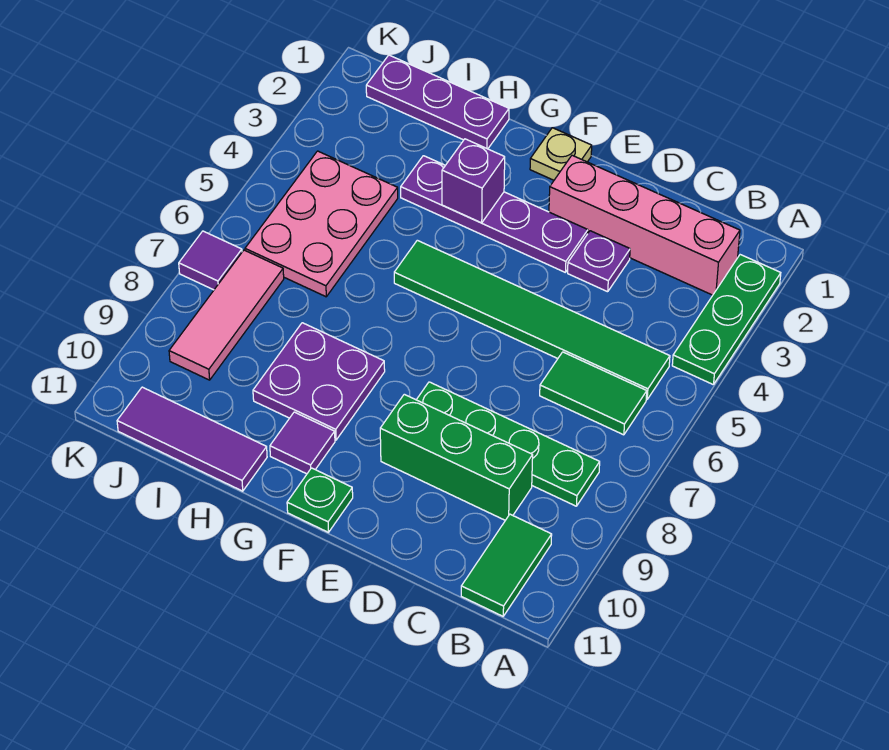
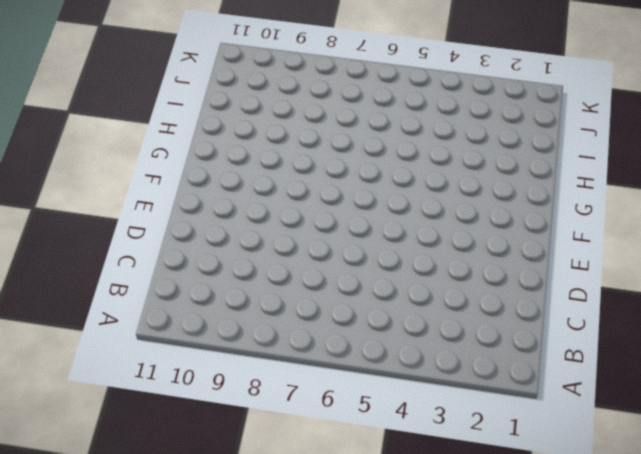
none -> green 1x3 plate [672,255,781,385]
none -> pink 1x4 brick [549,155,740,295]
none -> green 1x6 tile [394,240,670,400]

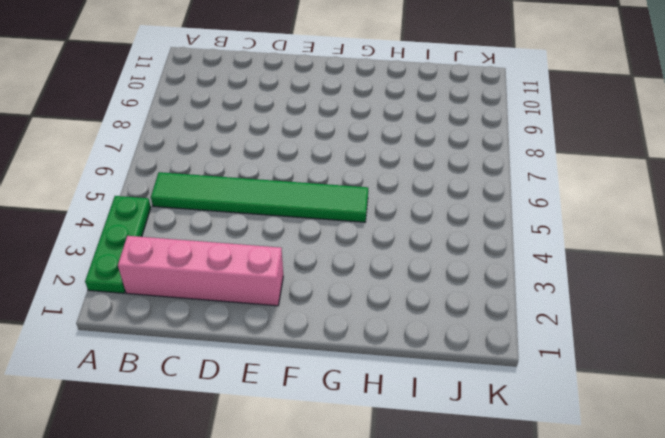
none -> green 1x2 tile [540,352,647,435]
none -> green 1x4 plate [417,382,600,506]
none -> green 1x2 tile [461,514,552,616]

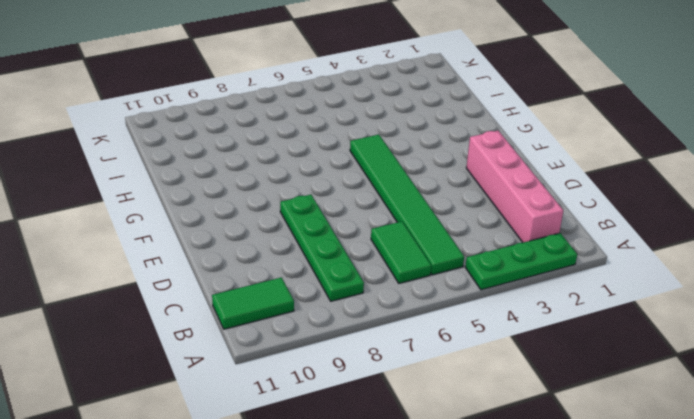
none -> green 1x3 brick [380,394,533,520]
none -> purple 1x1 plate [568,231,630,292]
none -> purple 1x4 plate [401,156,588,272]

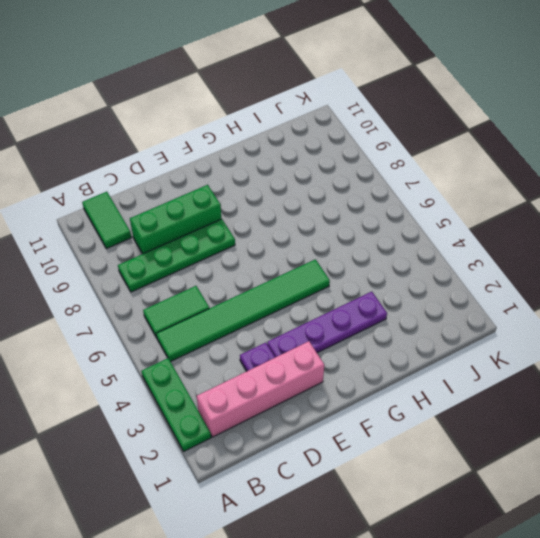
none -> tan 1x1 plate [530,128,592,180]
none -> green 1x1 plate [287,468,353,532]
none -> purple 2x2 plate [253,323,385,440]

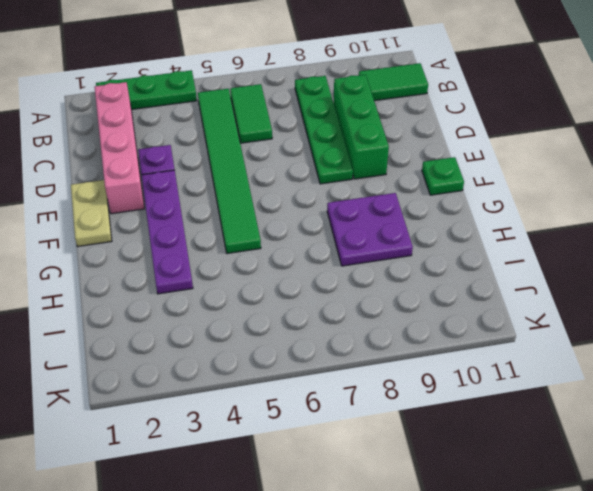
tan 1x2 plate [71,180,112,247] -> tan 1x1 plate [530,128,592,180]
none -> purple 1x1 tile [270,412,335,474]
none -> purple 1x3 plate [366,55,509,149]
none -> purple 1x3 tile [117,387,267,491]

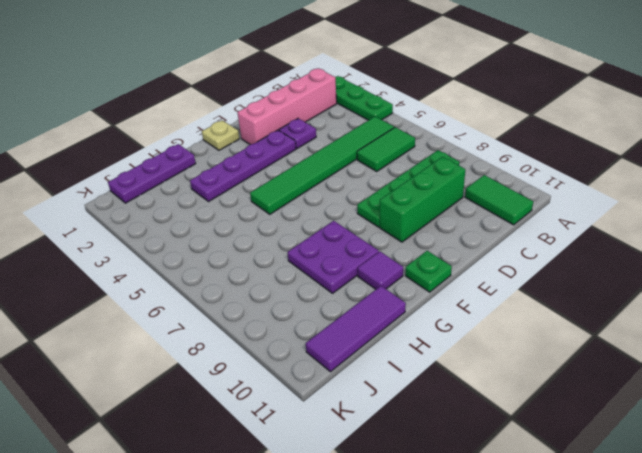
none -> pink 2x3 plate [245,151,398,297]
none -> pink 1x3 tile [169,250,284,380]
none -> purple 1x1 tile [179,231,242,290]

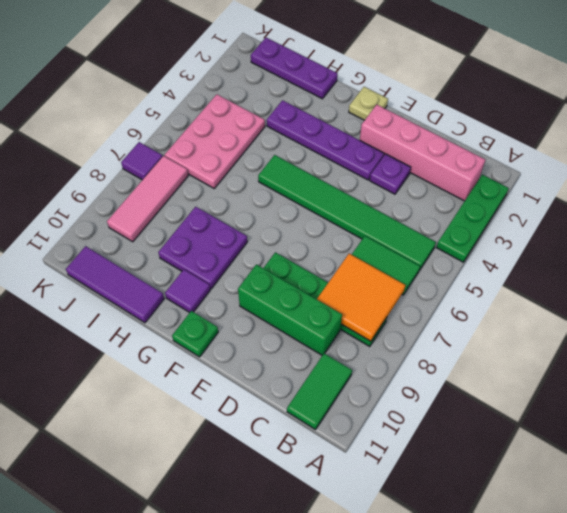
orange 2x2 tile [317,254,405,341] -> none
none -> purple 1x1 brick [442,139,505,223]

